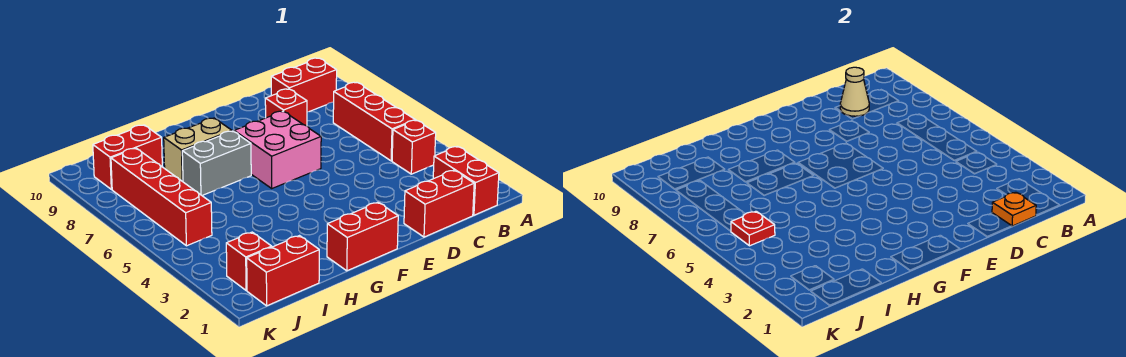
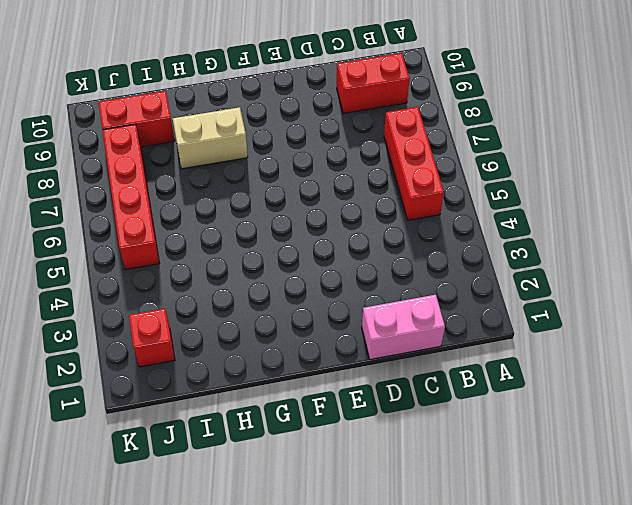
pink 1x2 brick [362,295,445,360] -> red 1x2 brick [404,170,474,237]
none -> red 1x2 brick [433,146,499,215]
none -> red 1x1 brick [392,120,436,174]
none -> red 1x1 brick [265,89,307,126]

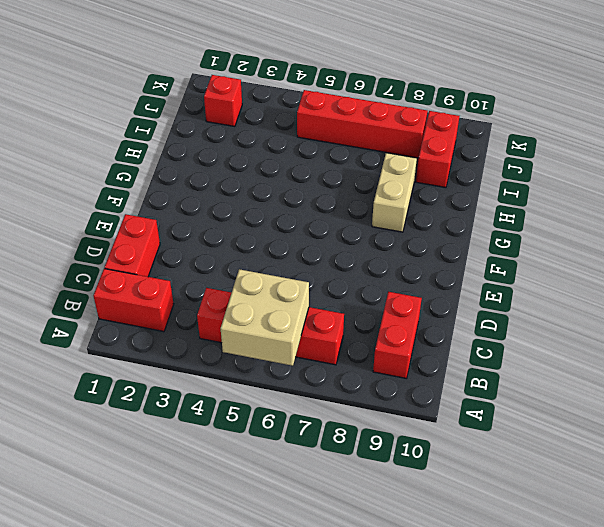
tan 2x2 brick [221,269,309,366] -> none
none -> red 1x1 brick [265,89,307,126]
none -> pink 2x2 brick [234,111,321,188]
none -> red 1x2 brick [327,202,398,271]

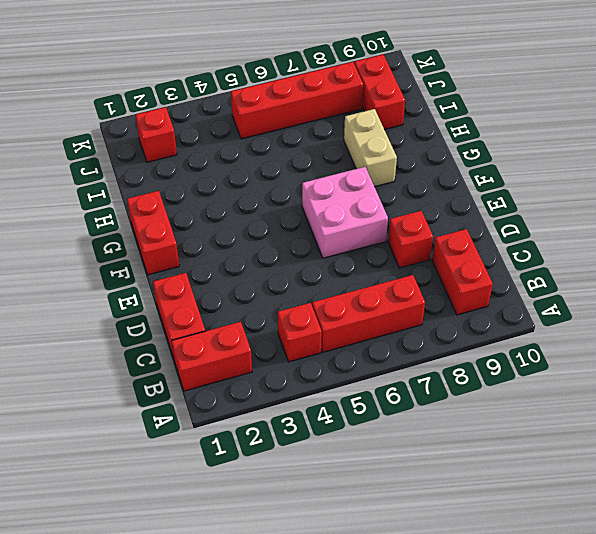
none -> grey 1x2 brick [182,131,251,195]
none -> red 1x2 brick [247,236,319,306]
none -> orange 1x1 plate [992,192,1036,226]

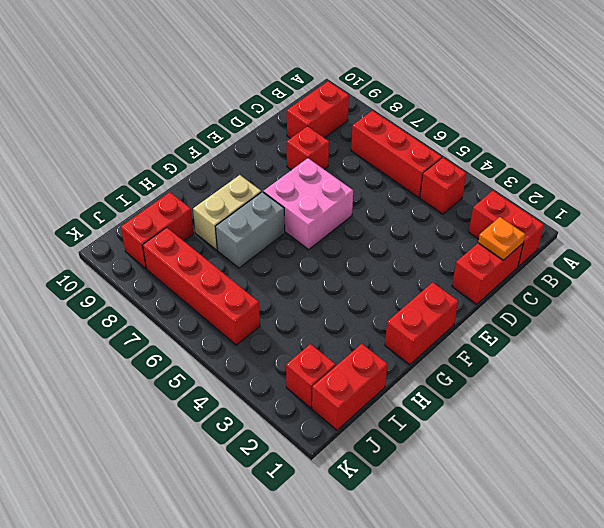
none -> tan 1x1 cone [840,67,869,116]
none -> red 1x1 plate [731,211,775,246]

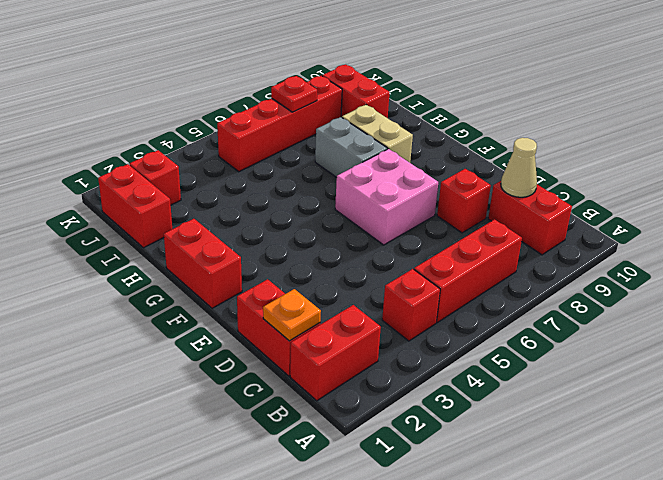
red 1x1 plate [271,76,317,112] -> red 1x1 plate moved to [731,211,775,246]

